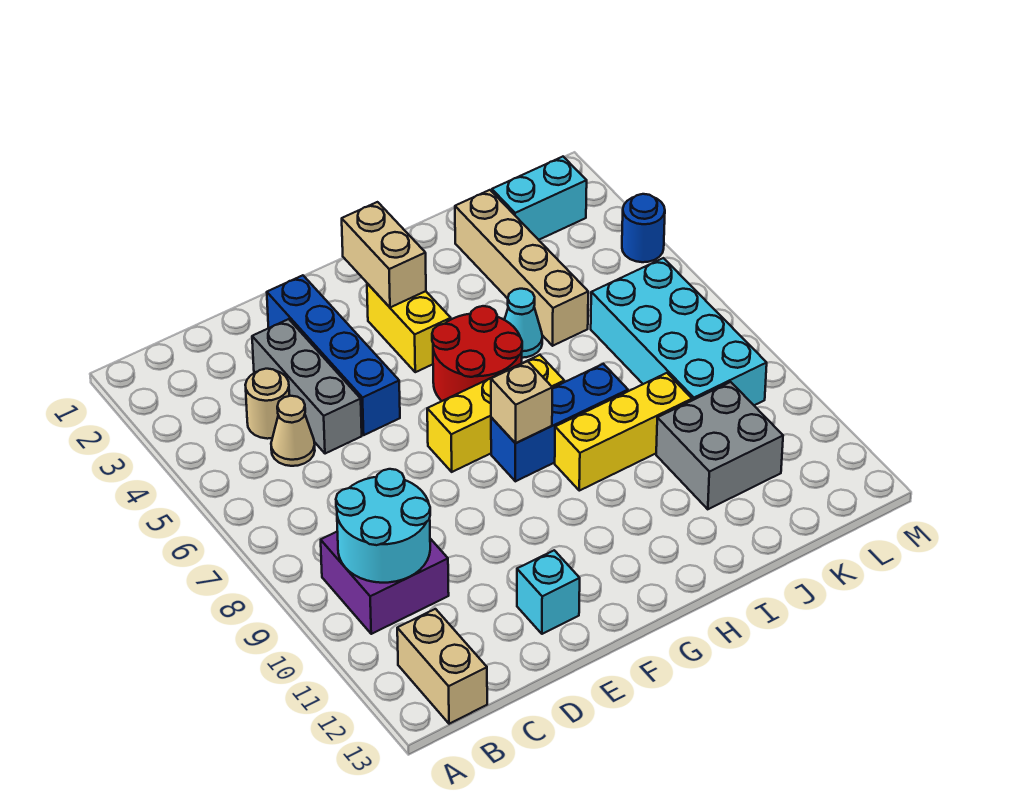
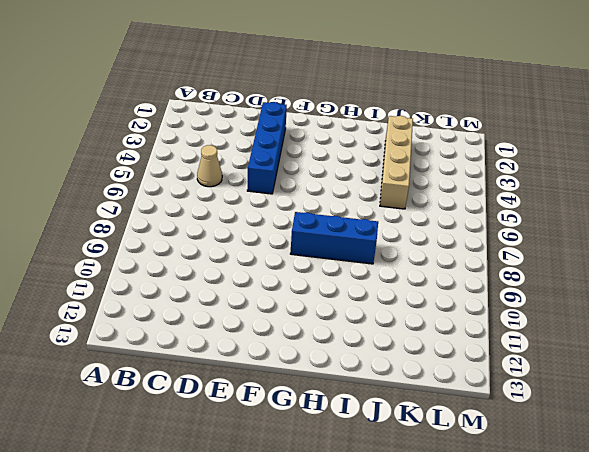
none -> purple 2x2 brick [321,531,449,634]
none -> tan 1x2 brick [397,609,487,724]
none -> tan 1x1 round brick [245,369,289,439]

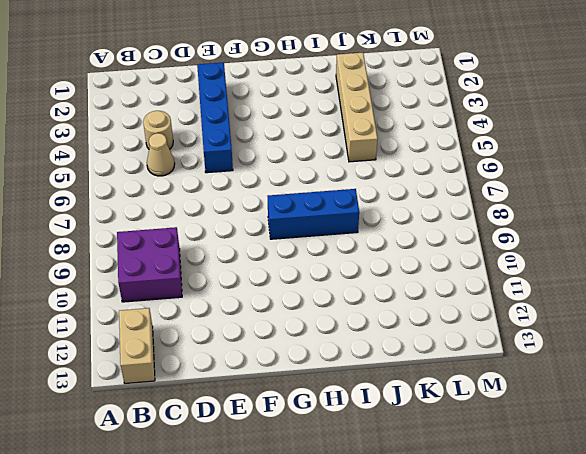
none -> grey 1x3 brick [252,319,362,454]
none -> cyan 1x1 brick [517,550,580,634]
none -> yellow 1x3 brick [427,355,564,472]

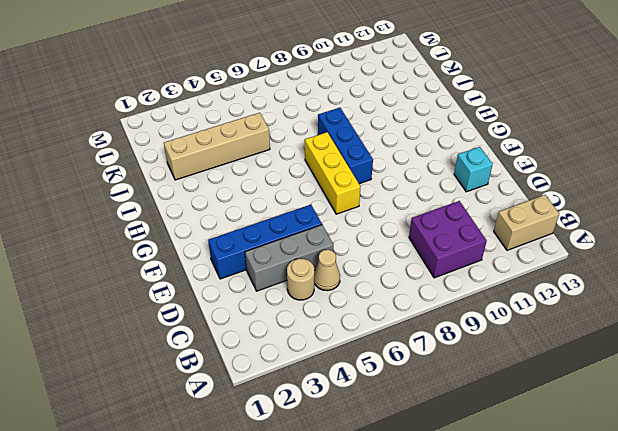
none -> yellow 1x2 brick [367,283,451,372]
none -> red 2x2 round brick [432,306,522,401]
none -> yellow 1x3 brick [555,373,692,491]

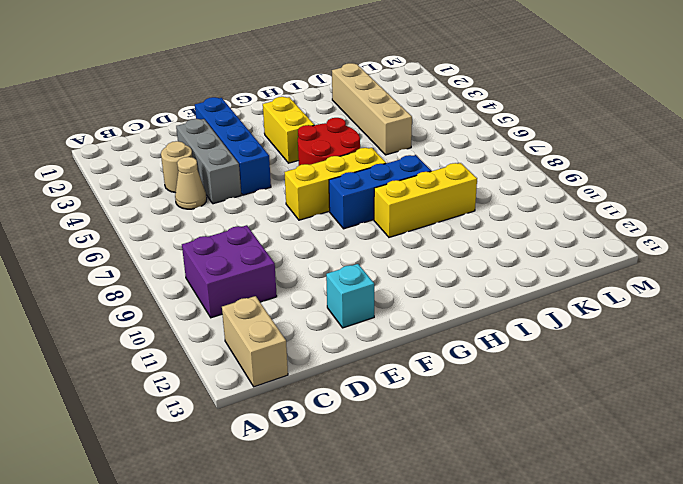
none -> cyan 1x1 cone [505,289,542,358]
none -> grey 2x2 brick [656,382,783,509]
none -> cyan 1x2 brick [492,157,587,240]

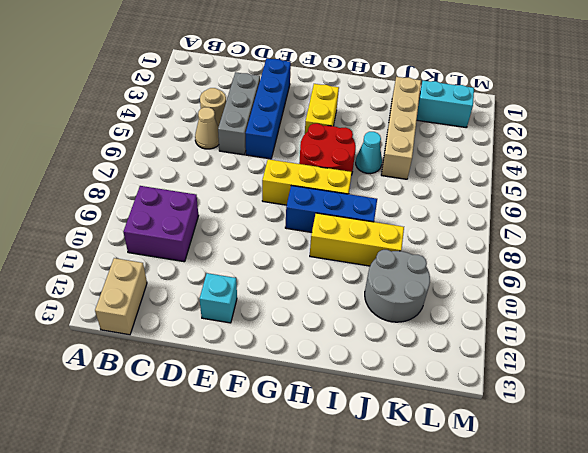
grey 2x2 round brick [365,250,430,322] -> grey 2x2 brick [656,382,783,509]
none -> cyan 2x4 brick [591,258,767,405]
none -> blue 1x1 round brick [622,194,665,262]
none -> cyan 2x2 round brick [336,469,430,583]

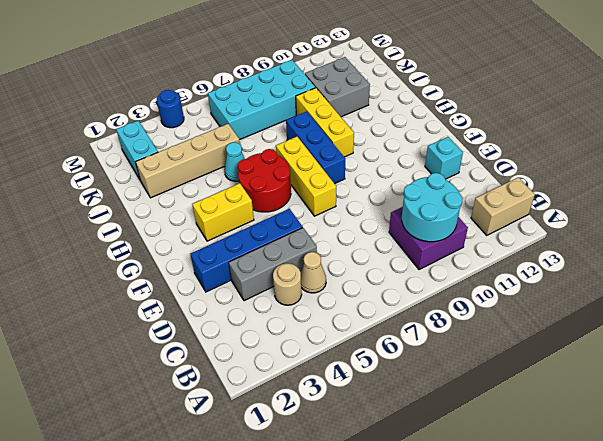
none -> tan 1x2 brick [342,202,426,307]
none -> tan 1x1 brick [491,361,552,443]

